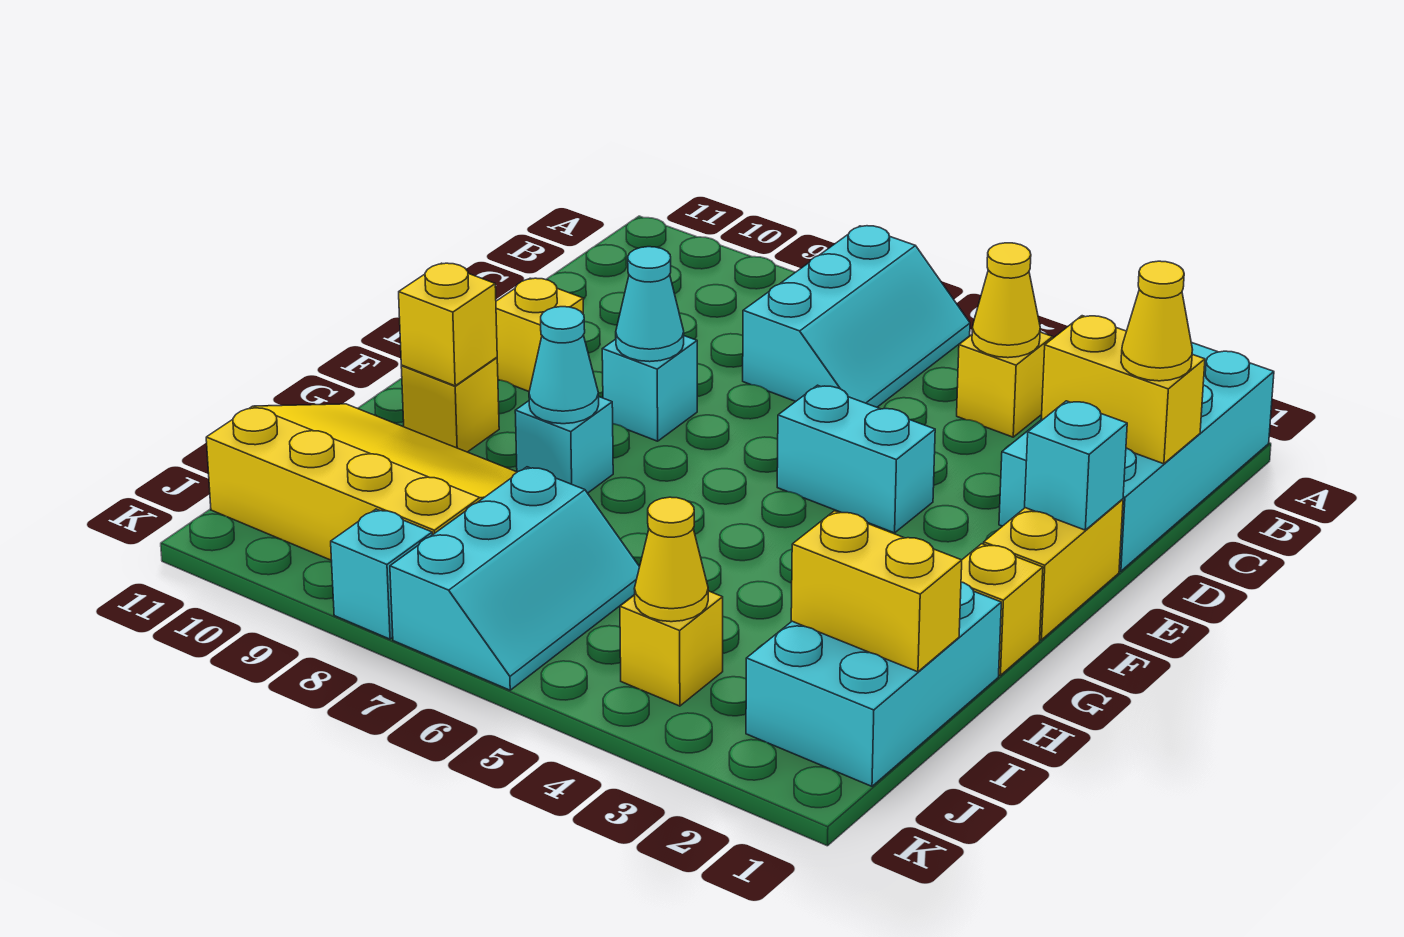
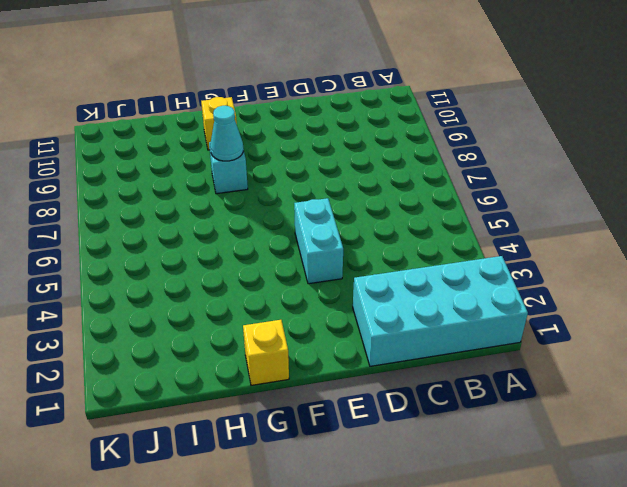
none -> cyan 2x3 slope [743,226,970,407]
none -> yellow 1x1 brick [957,332,1053,437]
none -> yellow 1x2 brick [984,499,1123,640]

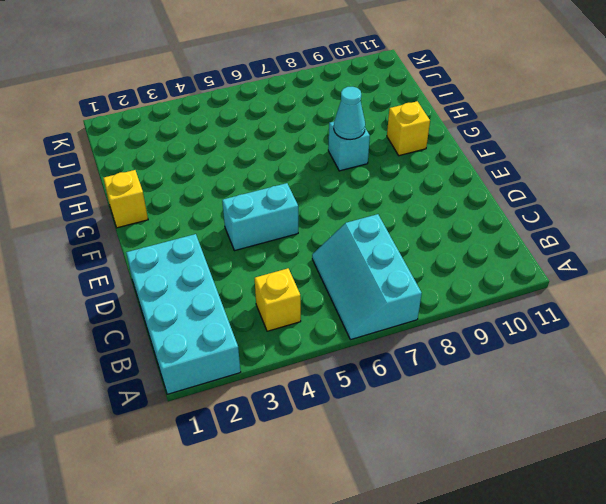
none -> yellow 1x2 brick [984,499,1123,640]
none -> cyan 1x1 brick [602,336,697,441]
none -> yellow 1x1 brick [496,278,583,391]

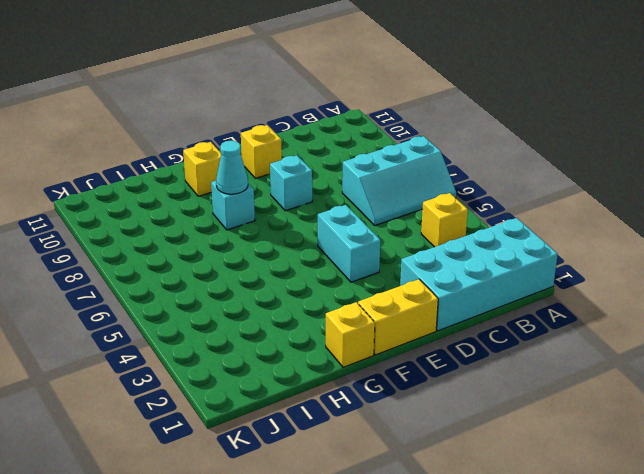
none -> cyan 2x3 brick [746,582,1001,786]
none -> yellow 3x4 slope [206,404,517,561]
none -> cyan 2x3 slope [390,467,639,690]

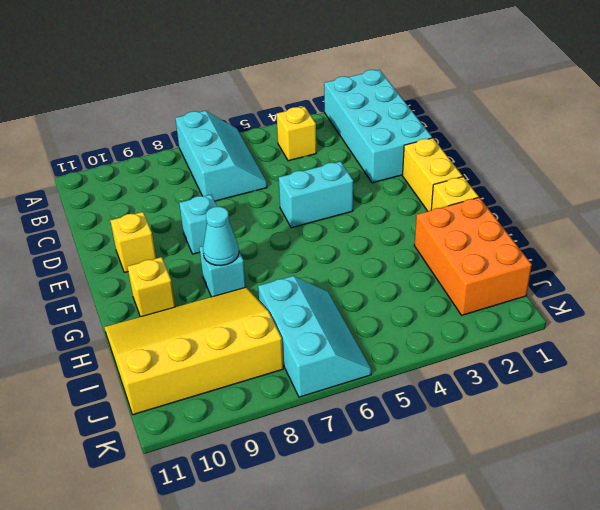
orange 2x3 brick [414,197,532,315] -> cyan 2x3 brick [746,582,1001,786]
none -> yellow 1x1 brick [620,591,723,706]
none -> cyan 1x1 brick [331,509,432,639]
none -> yellow 1x1 cone [972,243,1040,358]

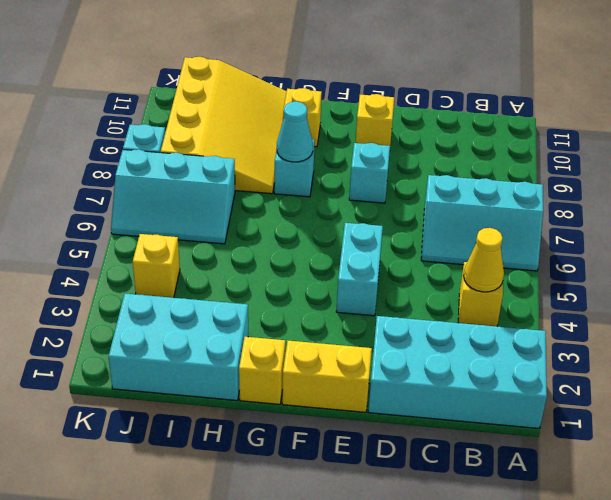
none -> yellow 1x2 brick [1041,316,1205,464]
none -> cyan 1x1 brick [1025,401,1127,530]
none -> cyan 1x1 cone [616,247,684,362]

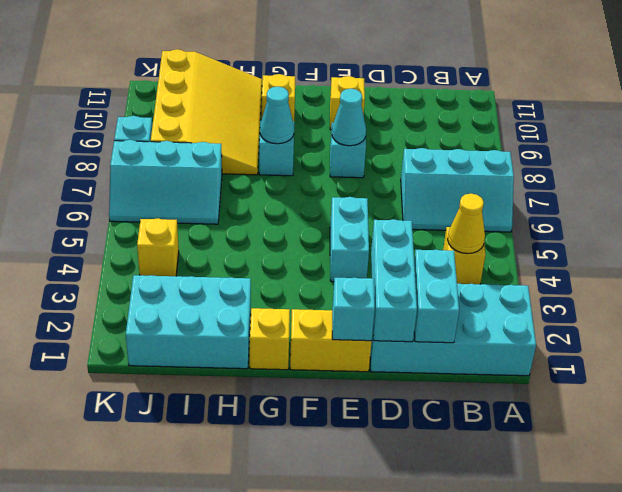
cyan 1x2 brick [414,250,459,343] -> yellow 1x2 brick [1041,316,1205,464]
cyan 1x3 brick [371,219,417,342] -> none
none -> yellow 1x1 brick [399,263,497,386]
none -> yellow 1x2 brick [791,511,962,672]
none -> yellow 1x1 cone [634,497,708,622]

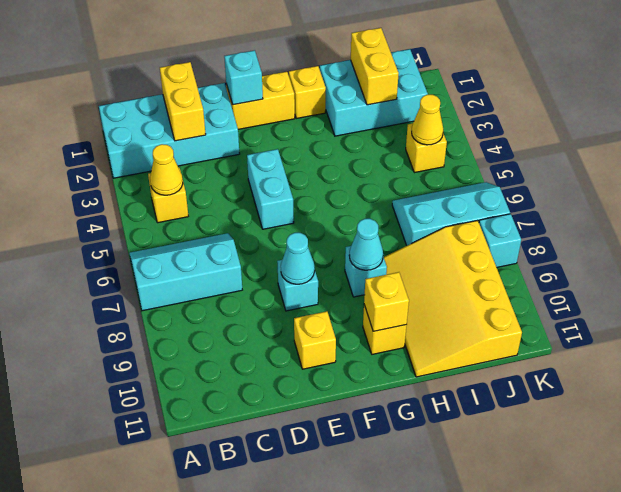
none -> yellow 1x1 cone [1121,261,1193,381]

